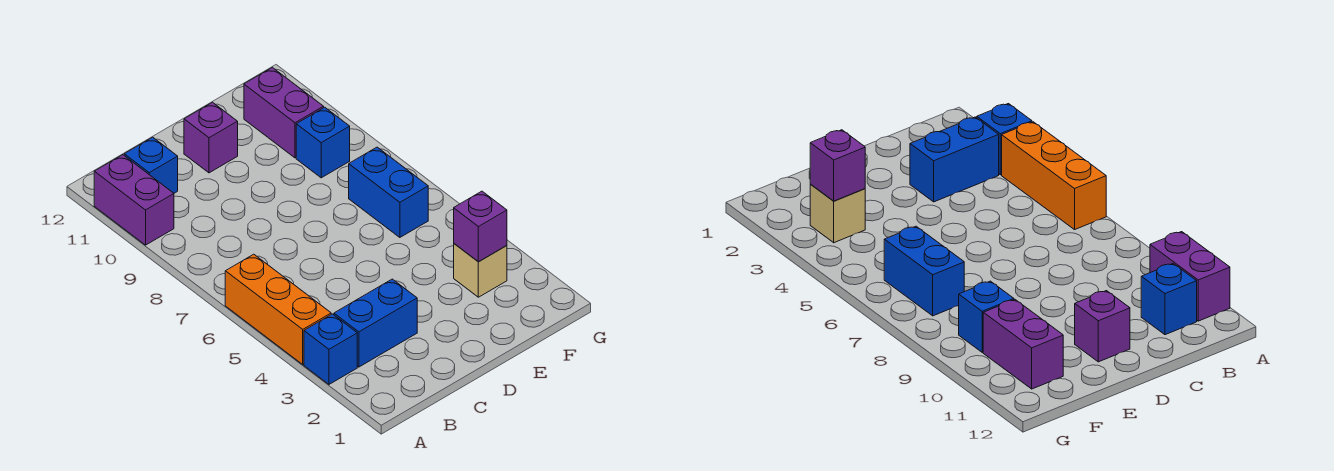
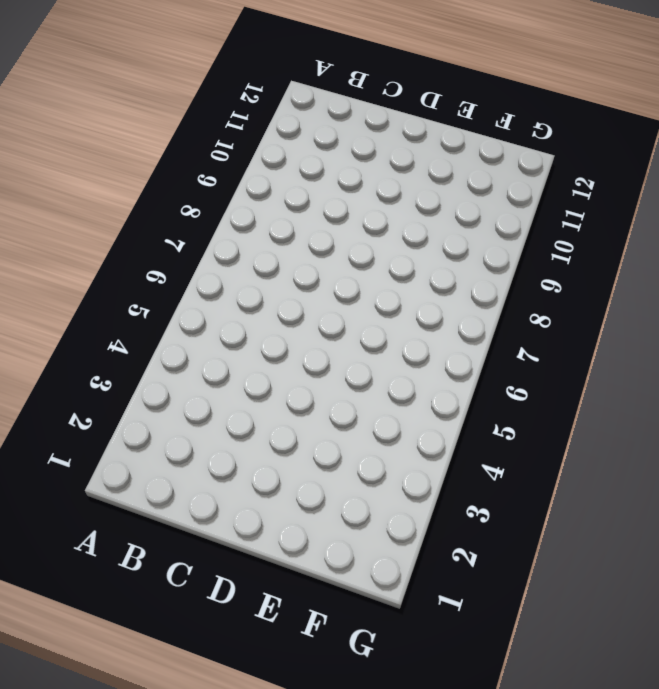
none -> blue 1x1 brick [304,314,357,384]
none -> orange 1x3 brick [225,254,331,364]

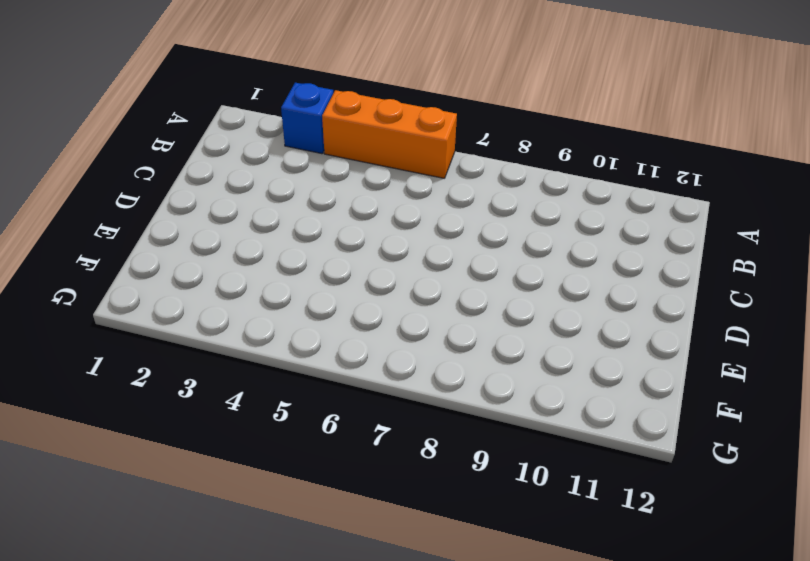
none -> purple 1x2 brick [94,155,174,245]
none -> blue 1x2 brick [334,279,417,367]

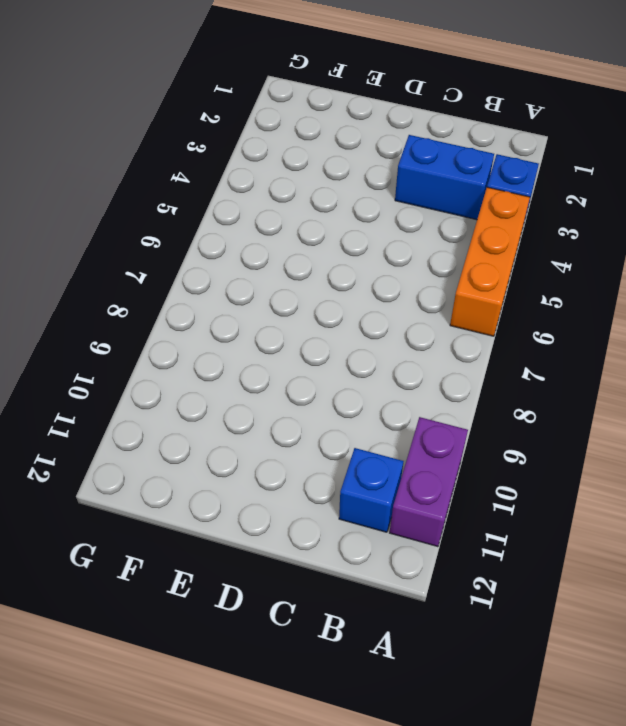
none -> purple 1x1 brick [184,102,238,173]
none -> tan 1x1 brick [454,244,507,297]

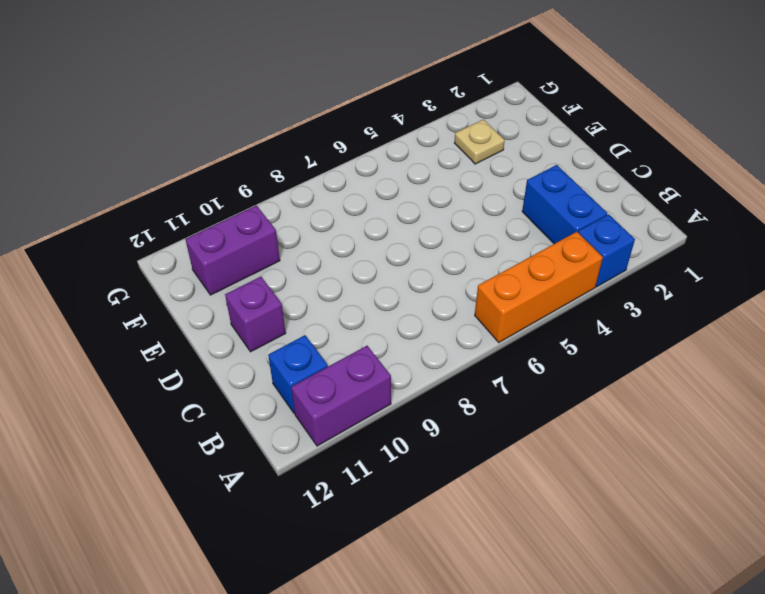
tan 1x1 plate [454,119,505,164] -> tan 1x1 brick [454,244,507,297]
none -> blue 1x2 brick [349,147,428,237]
none -> blue 1x1 brick [296,107,350,178]

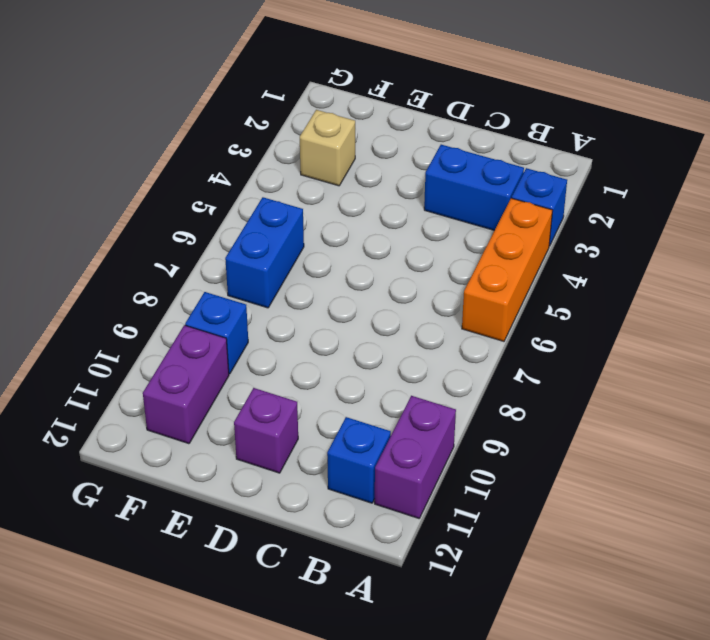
none -> purple 1x1 brick [454,191,507,262]

